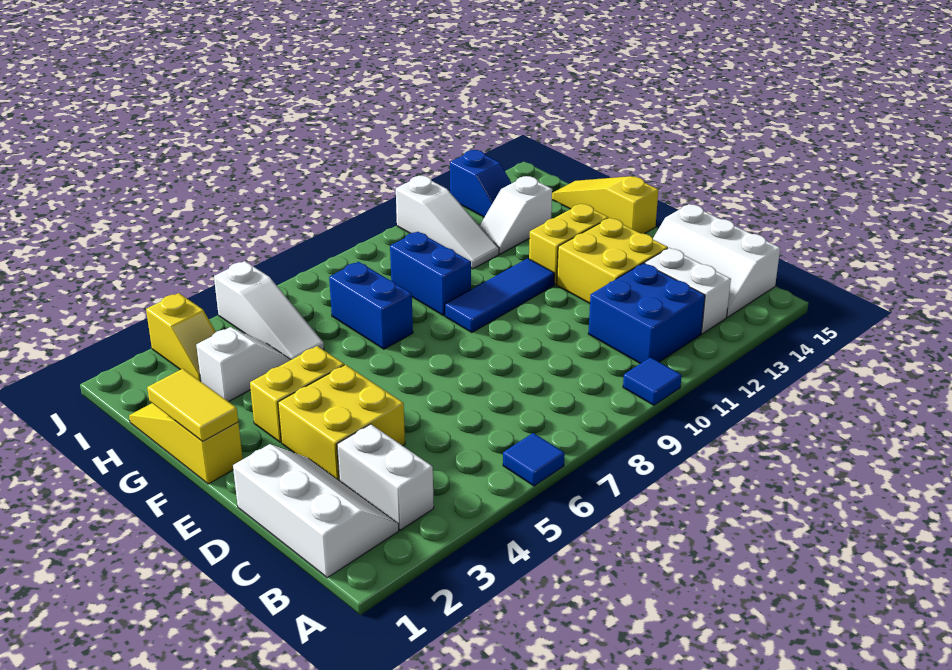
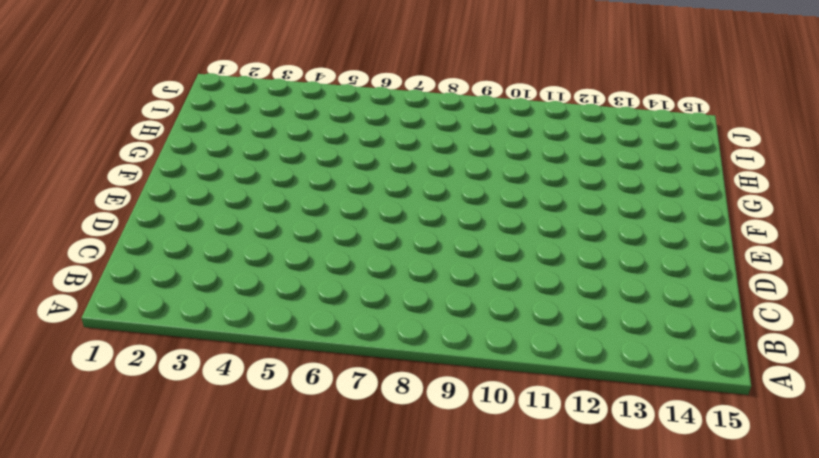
none -> blue 1x1 tile [503,433,565,486]
none -> blue 1x1 tile [623,357,682,405]
none -> white 2x3 slope [233,444,399,578]

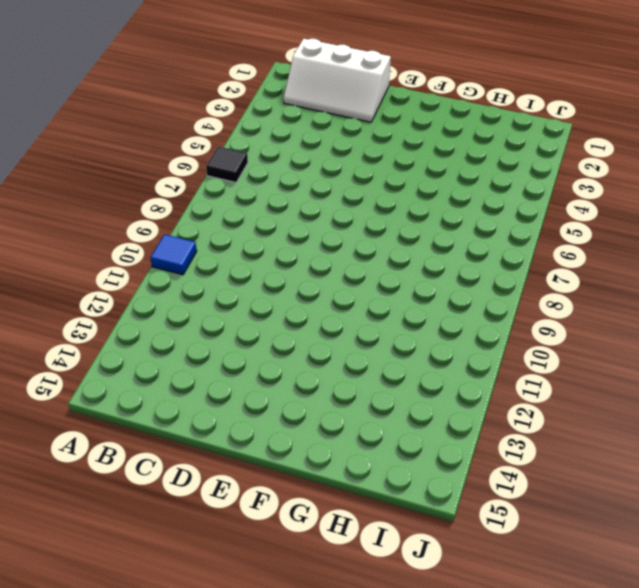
black 1x1 tile [206,146,248,182] -> blue 1x1 tile [503,433,565,486]
none -> white 1x2 brick [337,424,434,530]
none -> blue 2x2 brick [588,263,705,364]
none -> white 1x2 brick [645,248,731,334]

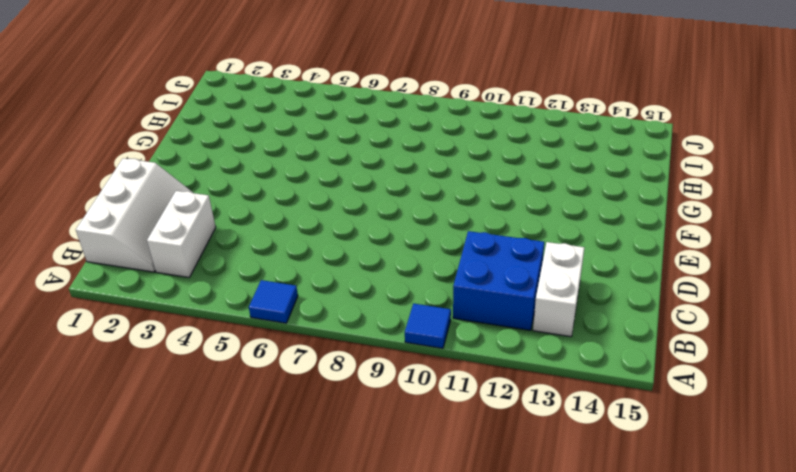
none -> white 2x3 slope [653,204,780,317]
none -> yellow 2x2 brick [278,365,405,481]
none -> yellow 2x2 brick [557,218,668,303]

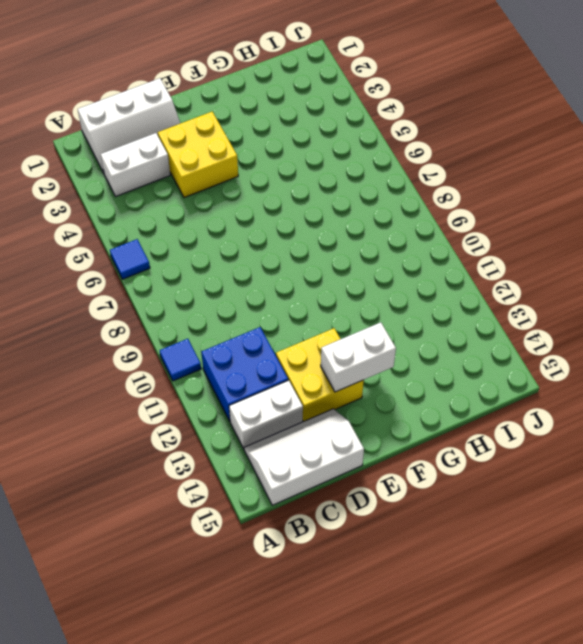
white 1x2 brick [321,322,396,392] -> none
none -> yellow 1x3 slope [129,403,243,484]
none -> yellow 1x2 brick [250,346,344,442]
none -> blue 1x3 tile [445,258,555,333]

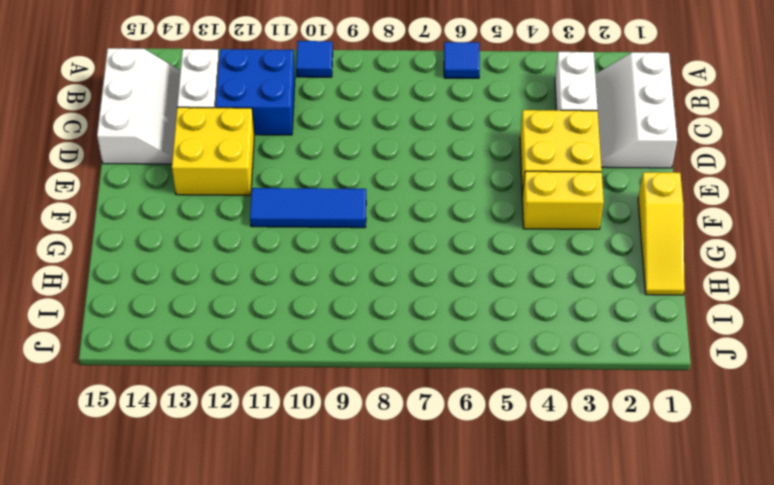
none -> yellow 1x2 brick [529,204,608,285]
none -> yellow 1x3 slope [552,176,658,234]
none -> blue 1x2 brick [329,262,413,349]

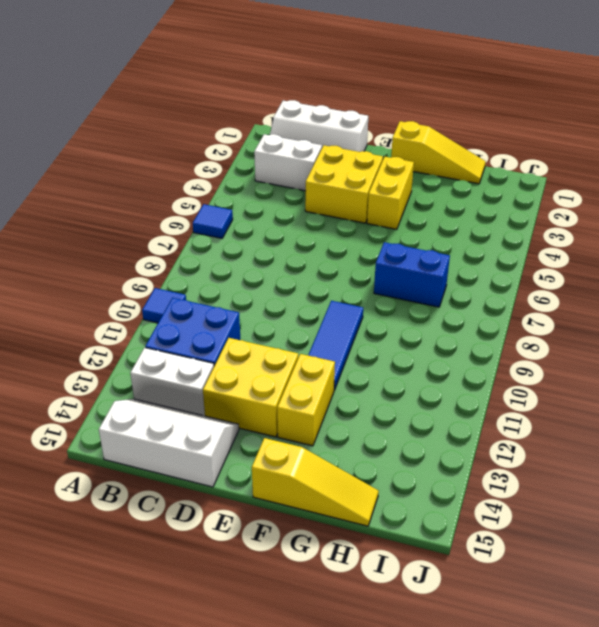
none -> blue 1x2 brick [390,232,471,316]
none -> white 1x2 slope [196,327,290,402]
none -> white 1x3 slope [214,261,324,360]

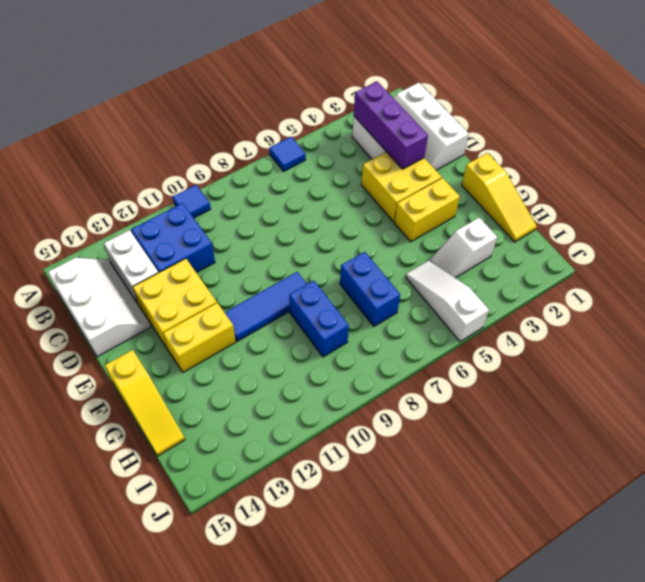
purple 1x3 brick [354,82,428,169] -> none
none -> white 1x3 slope [396,176,499,269]
none -> white 1x2 slope [479,176,552,254]
none -> yellow 1x2 slope [146,293,216,381]

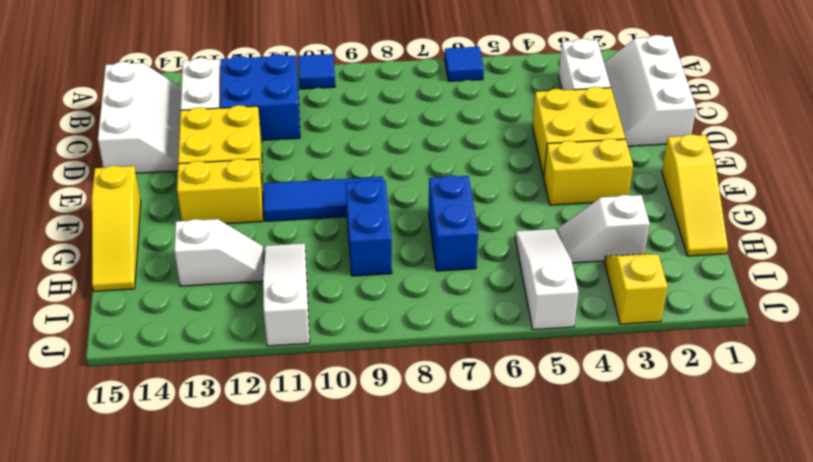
none -> blue 1x2 slope [450,150,512,217]
none -> yellow 1x2 tile [147,369,238,442]

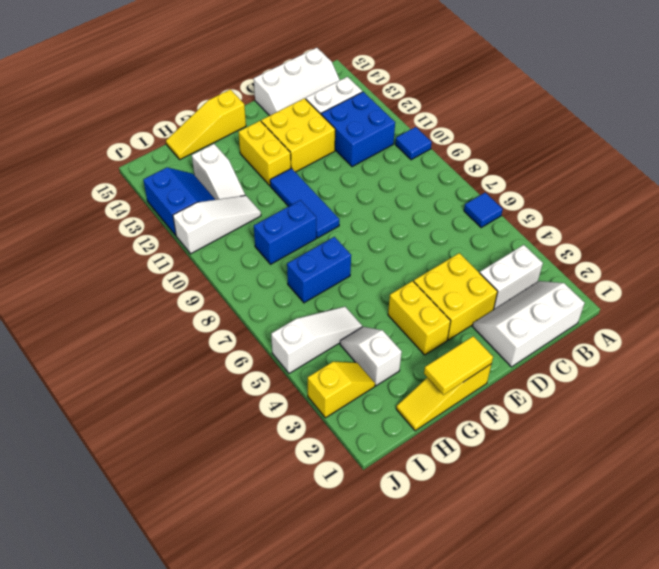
blue 2x2 slope [143,168,215,235] -> blue 1x2 slope [450,150,512,217]

